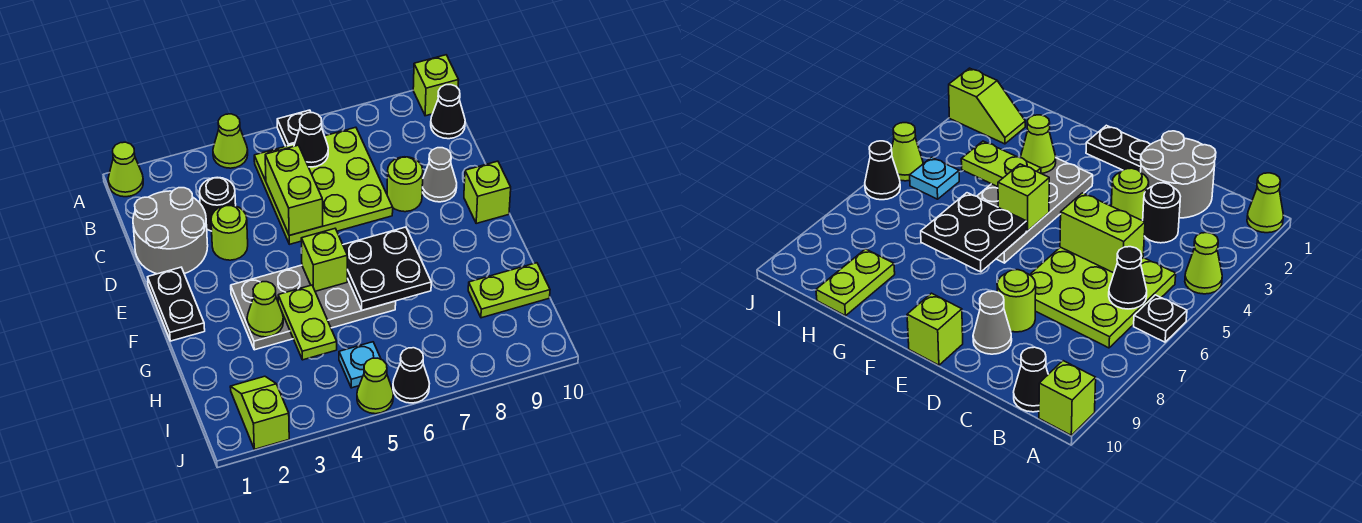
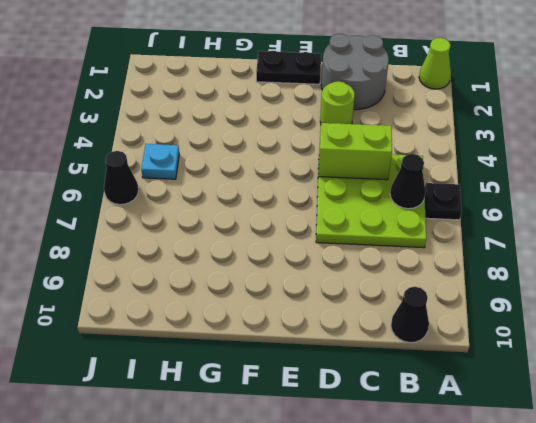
none -> lime 1x1 cone [213,114,248,168]
none -> lime 1x1 brick [413,55,458,116]
none -> black 1x1 round brick [200,177,236,231]

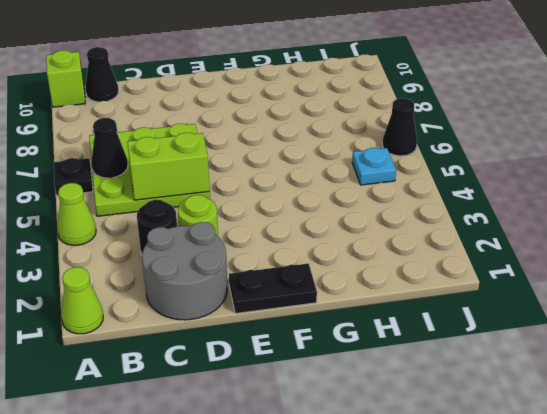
none -> lime 1x1 round brick [387,157,423,212]
none -> grey 1x1 cone [422,148,457,202]
none -> lime 1x1 brick [464,161,511,223]

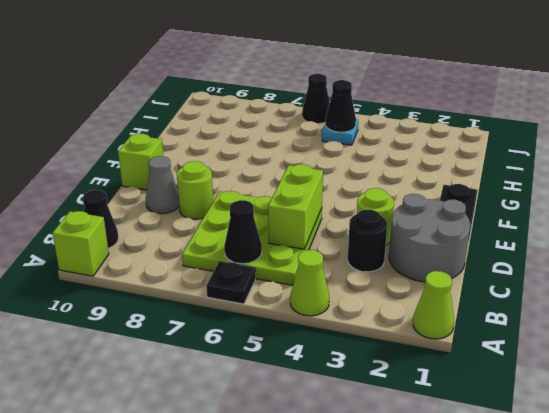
black 1x1 cone [325,80,356,132] -> none
none -> grey 2x4 plate [231,265,396,350]
none -> lime 1x2 plate [468,263,550,318]
none -> lime 1x2 slope [230,376,289,449]

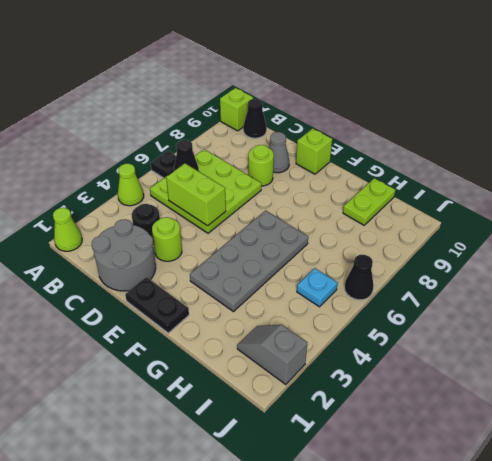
grey 1x2 slope [237,325,307,384] -> lime 1x2 slope [230,376,289,449]
none -> lime 1x1 cone [357,358,393,414]
none -> lime 1x1 brick [301,229,347,291]
none -> black 2x2 plate [343,227,431,310]

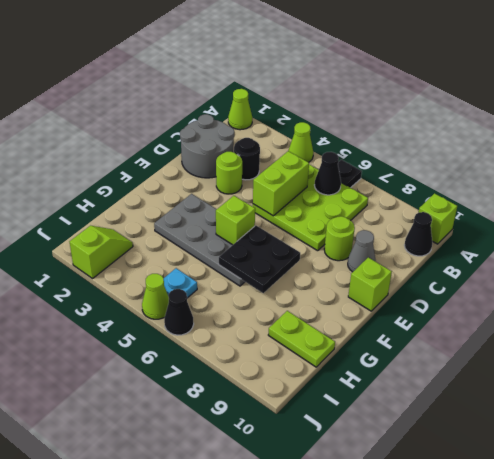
none -> black 1x2 plate [148,267,205,341]
none -> lime 1x1 cone [247,282,283,337]
none -> lime 1x2 plate [278,285,337,360]

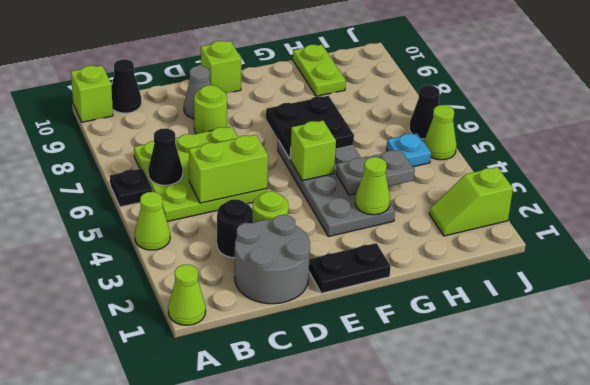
grey 1x2 plate [336,150,415,195] -> lime 1x2 plate [278,285,337,360]

